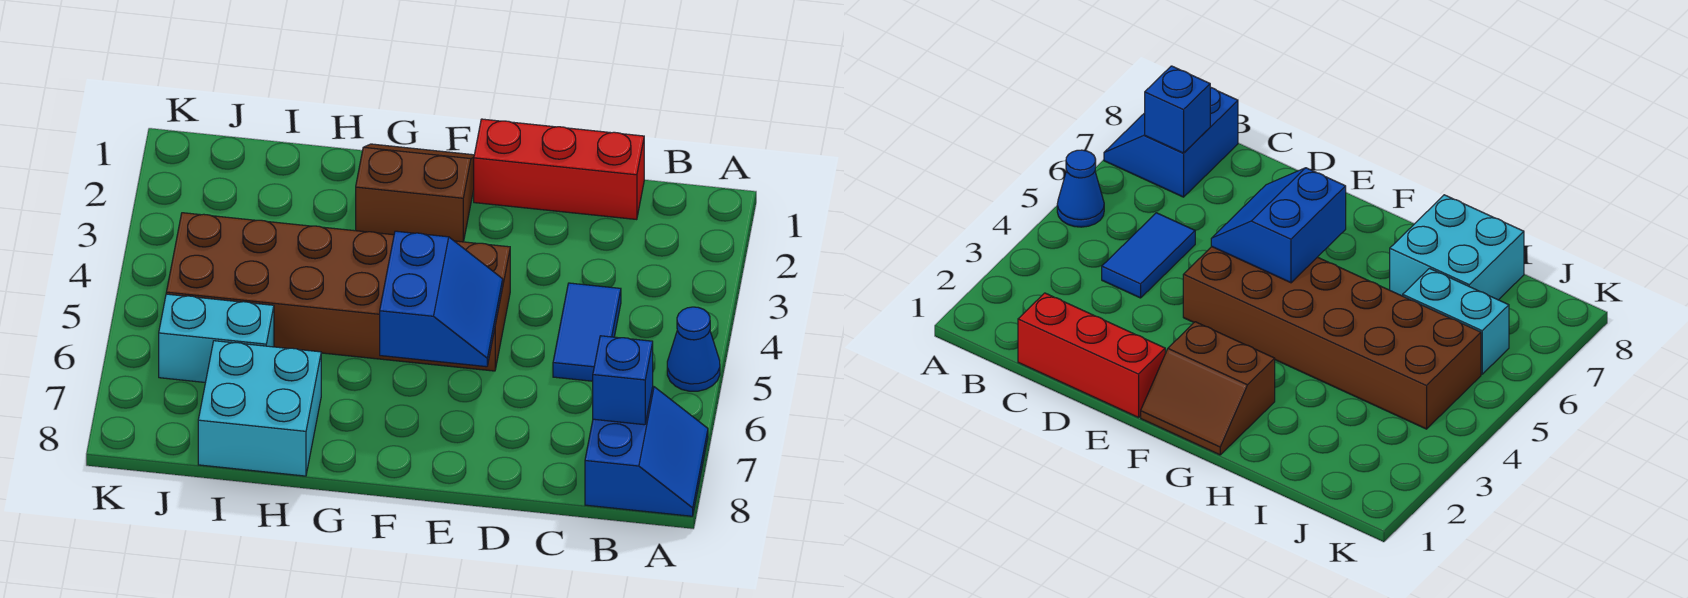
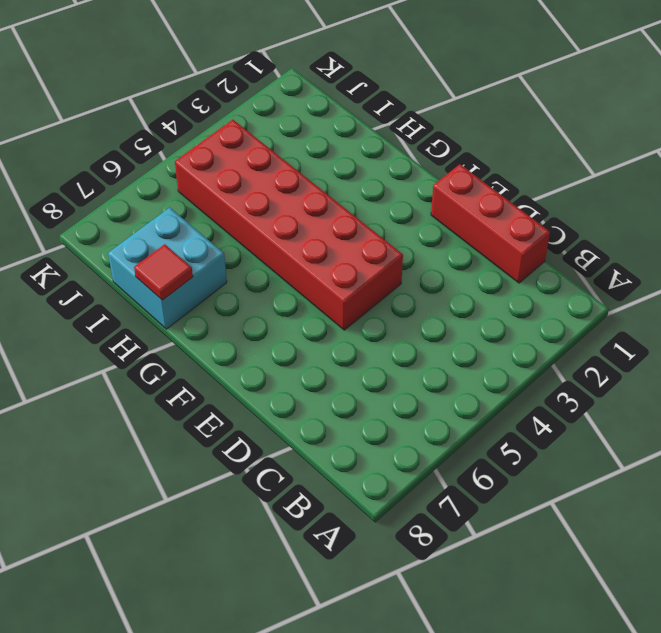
red 2x6 brick [175,120,403,330] -> brown 2x6 brick [166,213,510,371]
red 1x1 tile [134,244,193,300] -> none
none -> blue 1x1 cone [667,307,720,391]
none -> blue 2x2 slope [585,386,708,516]

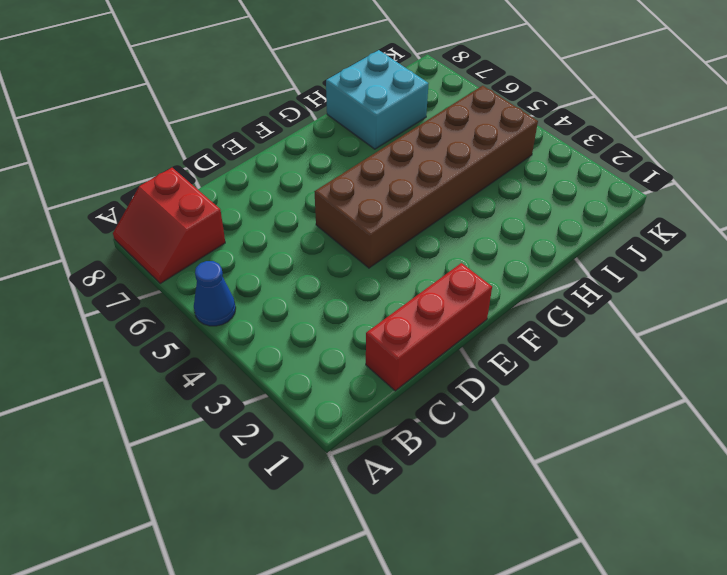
red 2x2 slope [113,168,225,283] -> blue 2x2 slope [585,386,708,516]
none -> blue 1x2 tile [553,283,621,381]
none -> brown 2x2 slope [356,144,474,242]

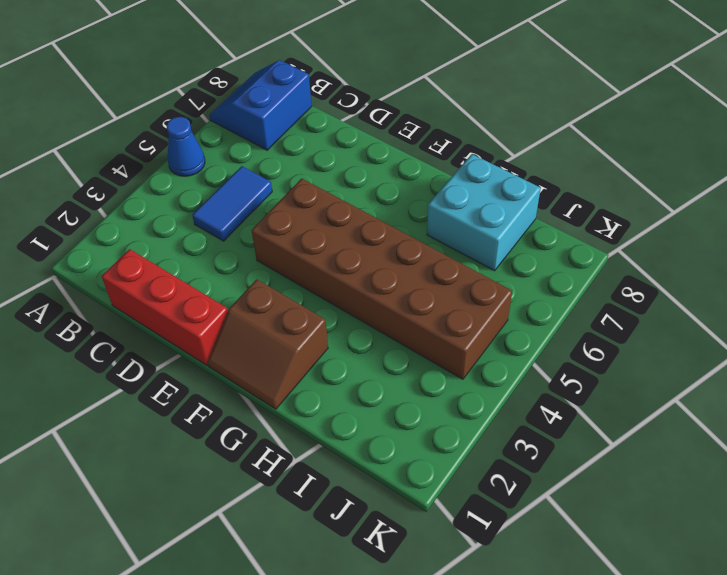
none -> cyan 1x2 brick [159,294,274,383]
none -> blue 1x1 brick [593,336,653,425]

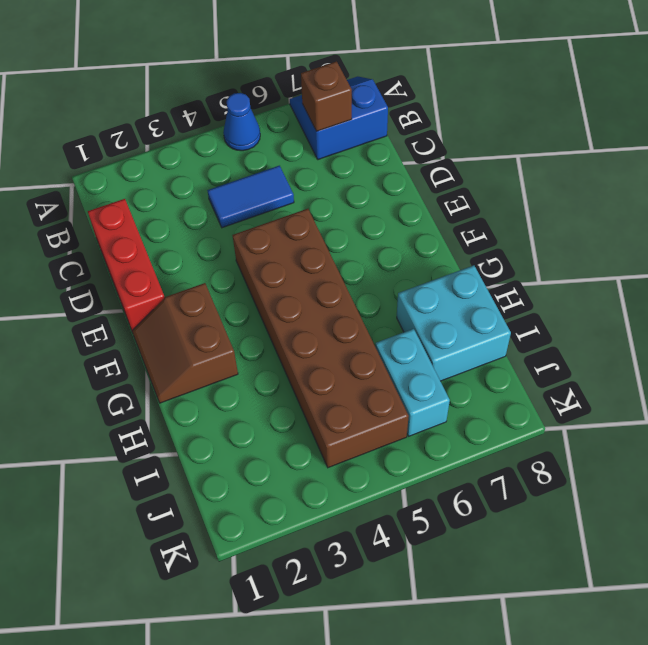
brown 1x1 brick [301,61,352,131] -> blue 1x1 brick [593,336,653,425]
none -> blue 2x2 slope [380,231,503,367]

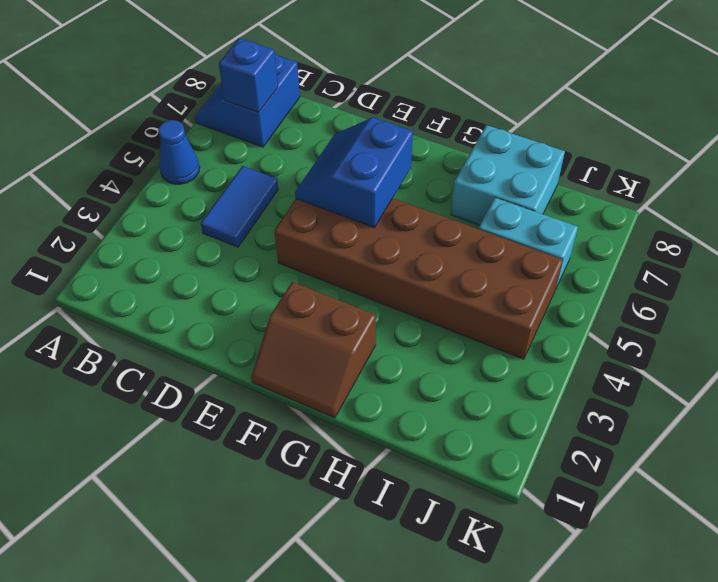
none -> red 1x3 brick [474,119,644,220]

